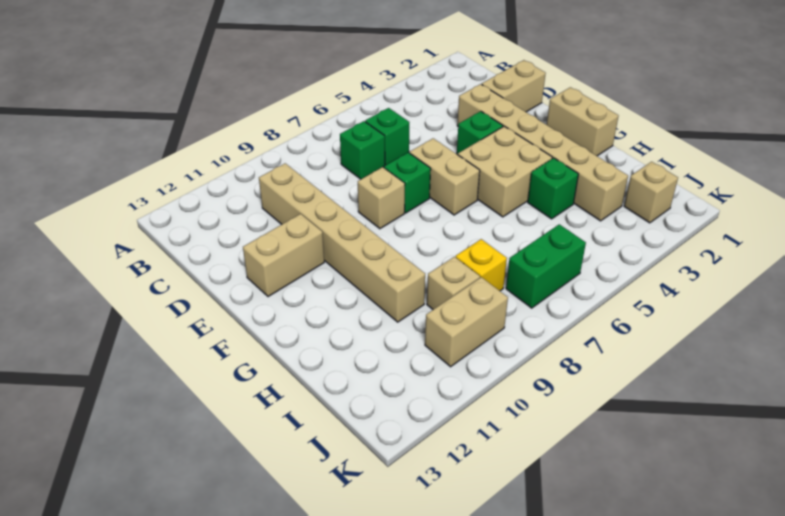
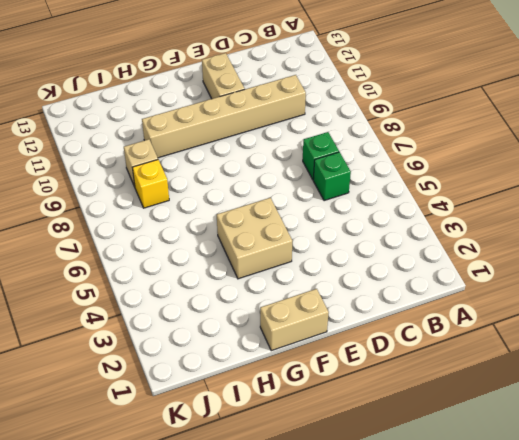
none -> tan 1x2 brick [482,60,546,112]
none -> tan 1x6 brick [457,84,628,221]
none -> green 1x1 brick [457,111,503,155]

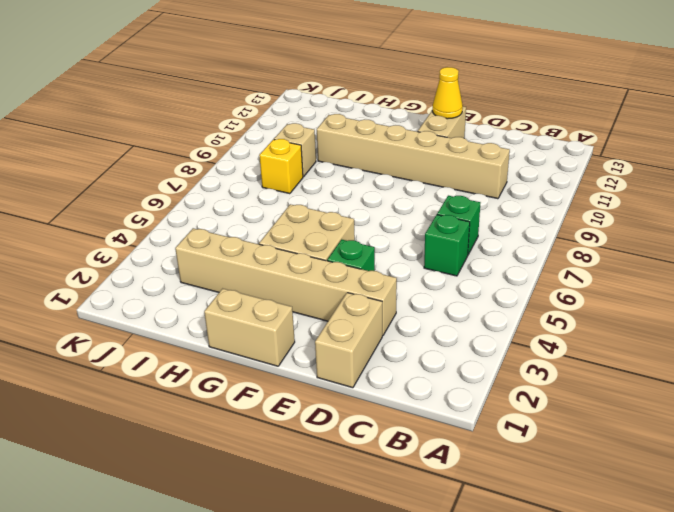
yellow 1x1 cone [432,67,463,119] -> none
none -> tan 1x2 brick [410,138,480,215]
none -> green 1x1 brick [384,152,431,213]
none -> tan 1x1 brick [358,167,405,229]

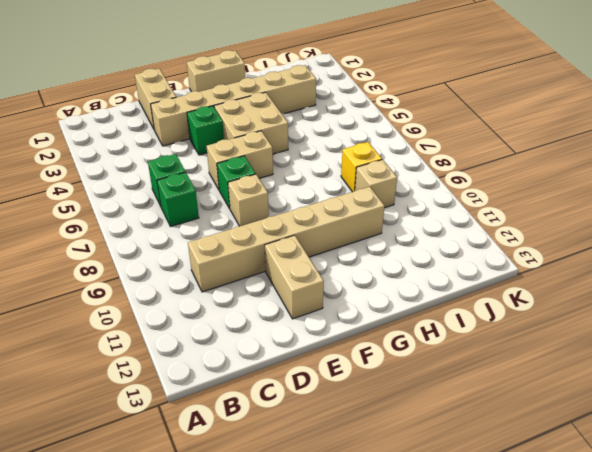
none -> green 1x1 brick [528,158,578,219]
none -> tan 1x1 brick [624,162,678,223]
none -> green 1x2 brick [506,224,586,308]

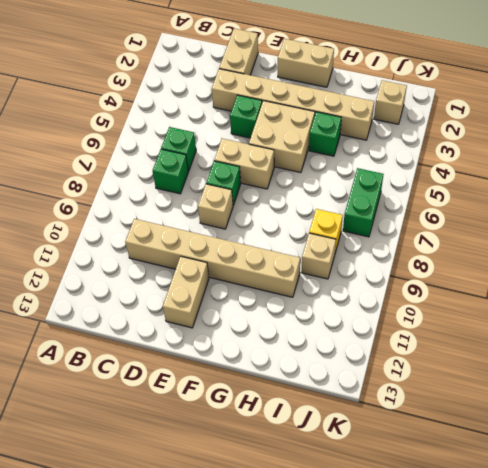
none -> tan 1x2 brick [425,277,508,367]

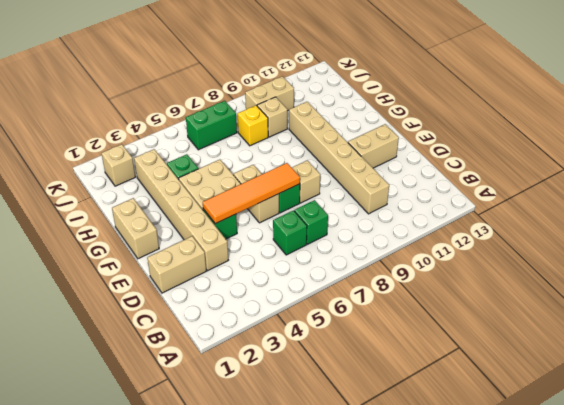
orange 1x4 tile [203,163,300,224] -> none

